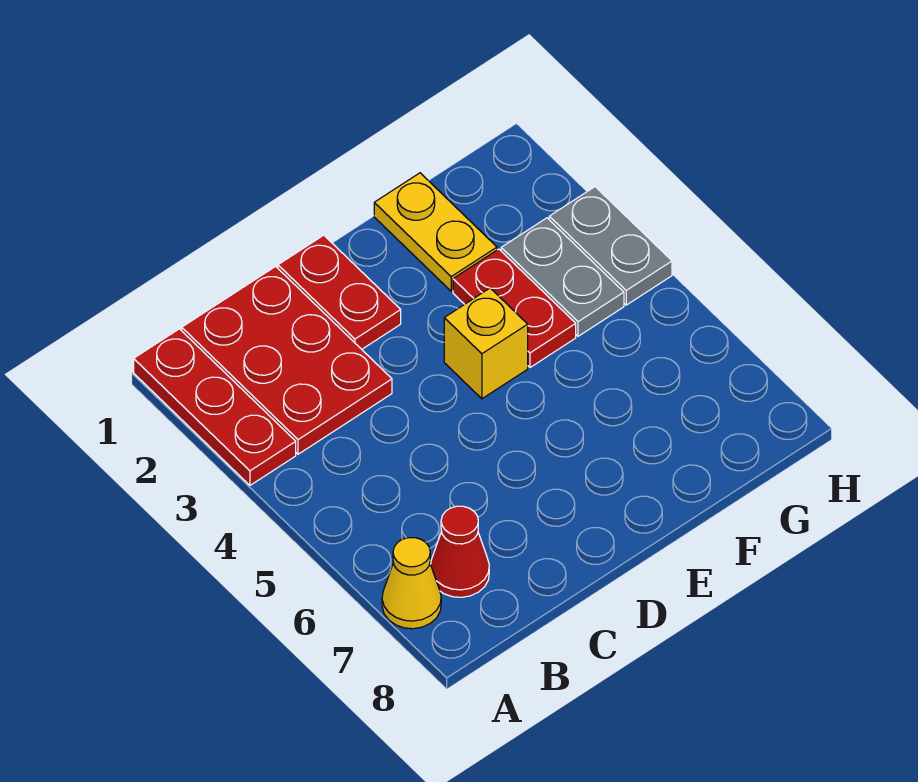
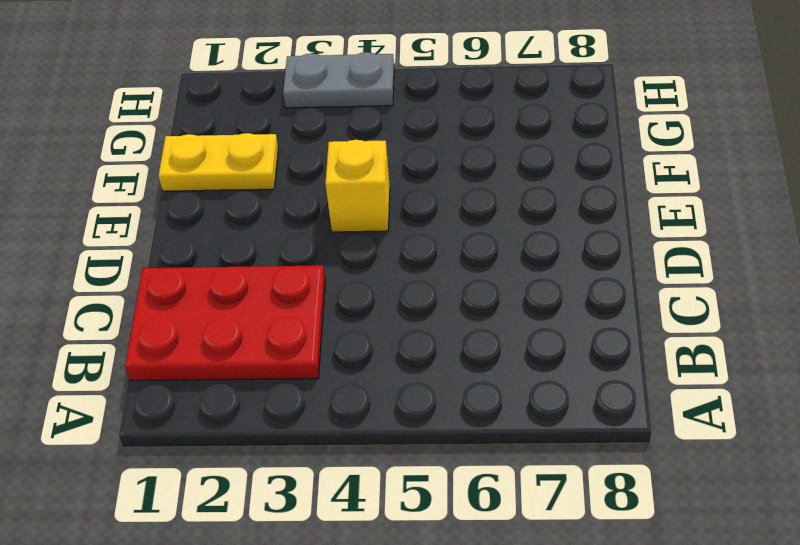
none -> red 1x3 plate [134,329,296,485]
none -> yellow 1x1 cone [382,538,441,629]

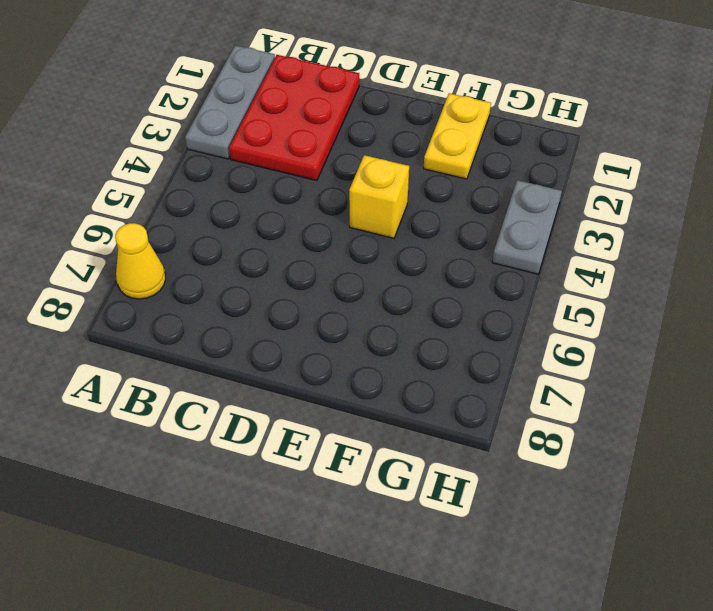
grey 1x3 plate [185,45,275,159] -> red 1x3 plate [134,329,296,485]
none -> red 1x1 cone [431,506,489,597]
none -> red 1x2 plate [278,235,401,349]

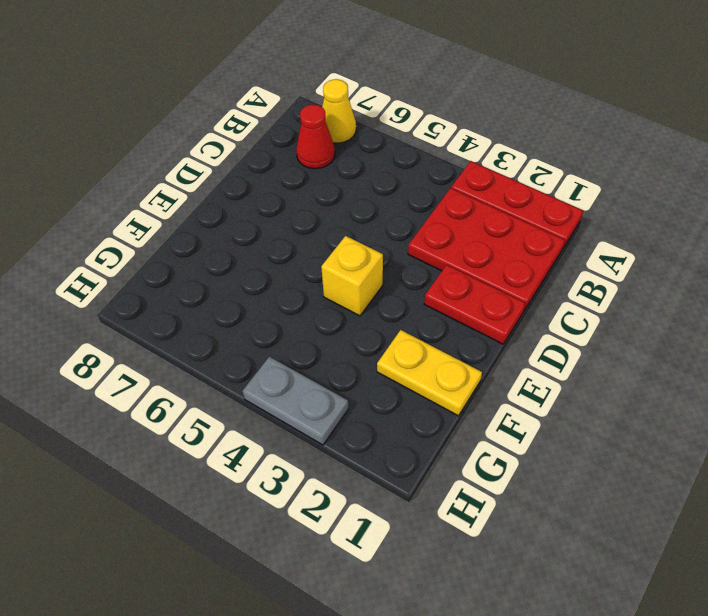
none -> red 1x2 plate [453,249,576,367]
none -> grey 1x2 plate [501,218,624,336]

